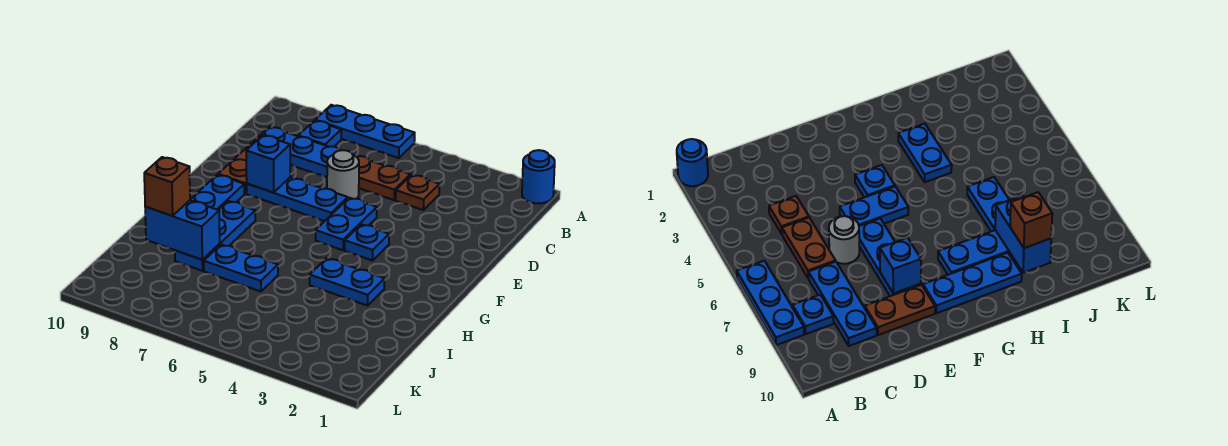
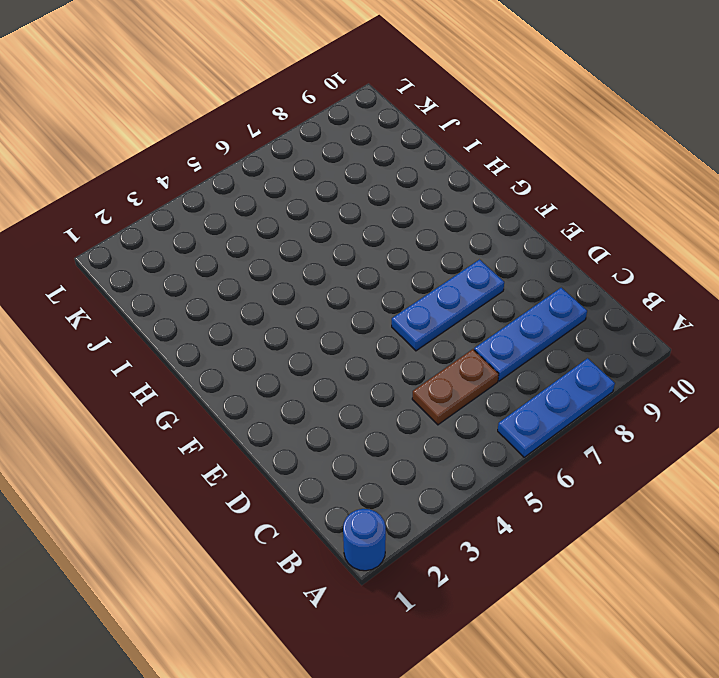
none -> blue 1x1 plate [299,121,341,147]
none -> brown 1x1 plate [396,175,439,210]
none -> grey 1x1 round brick [327,150,359,199]

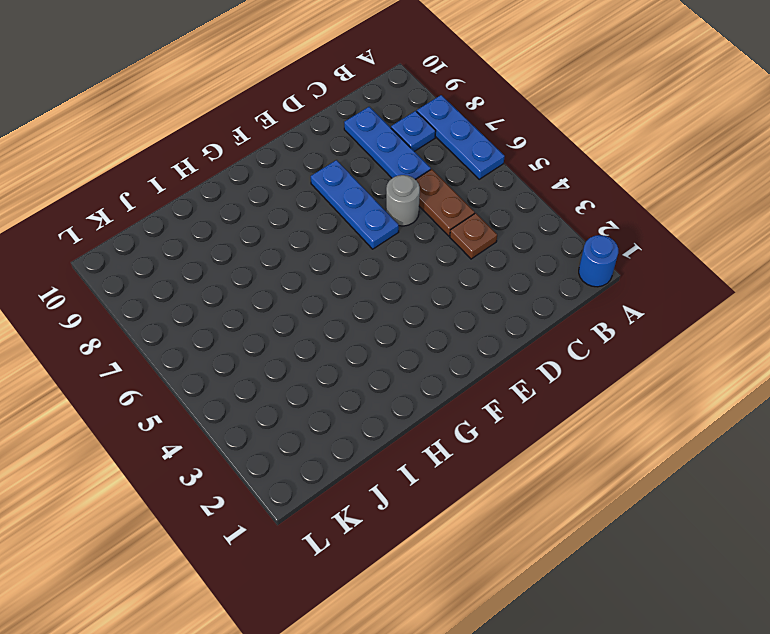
none -> brown 1x2 plate [218,143,254,194]
none -> blue 1x2 plate [316,198,377,250]
none -> blue 1x1 plate [345,224,389,261]

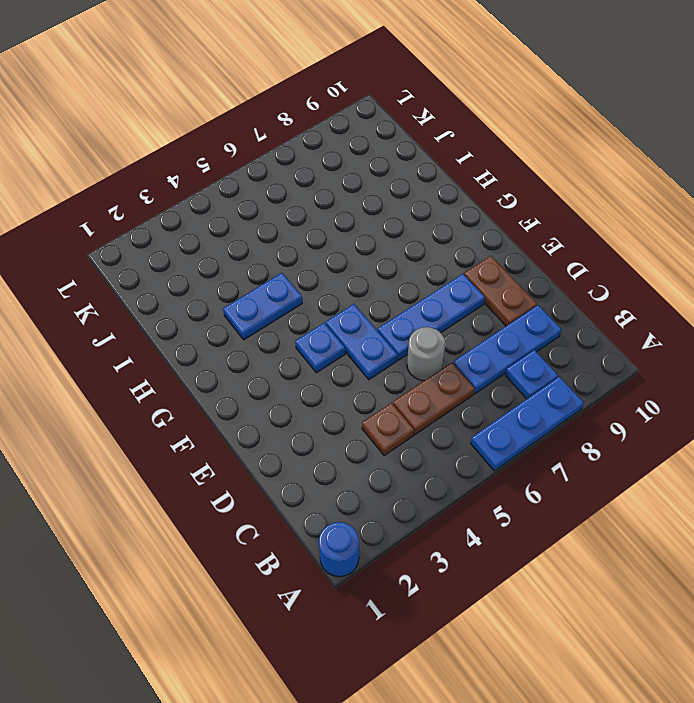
none -> blue 1x3 plate [190,175,244,210]
none -> blue 1x3 plate [175,201,255,271]
none -> blue 1x2 plate [204,245,278,292]

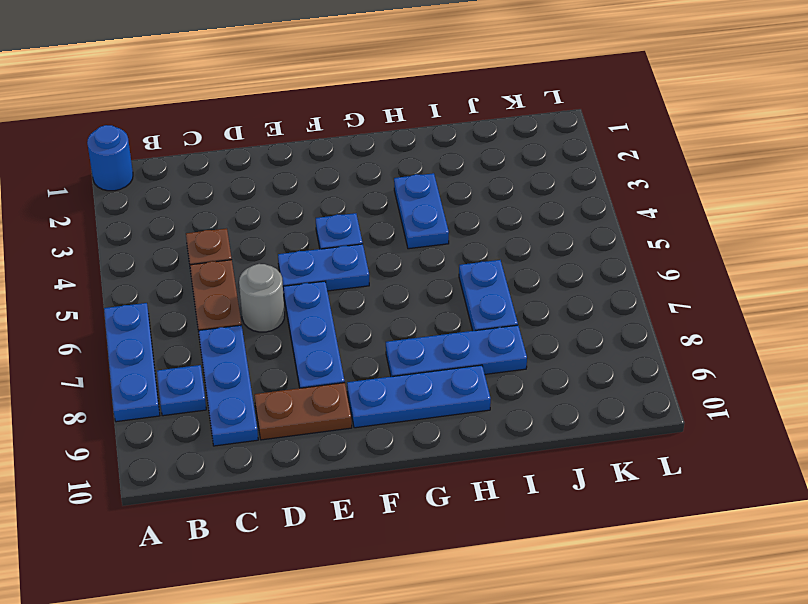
none -> blue 1x1 brick [246,135,290,193]
none -> blue 1x2 brick [145,200,220,260]
none -> brown 1x1 brick [144,157,190,216]

